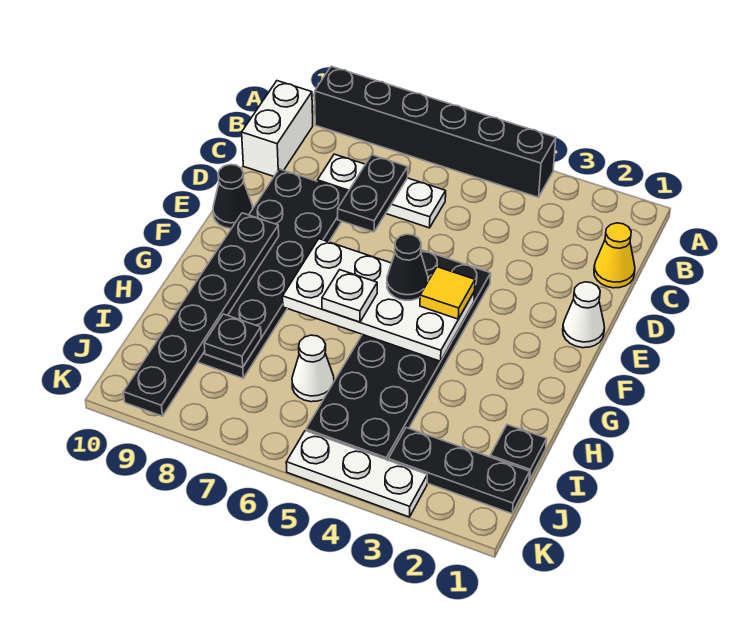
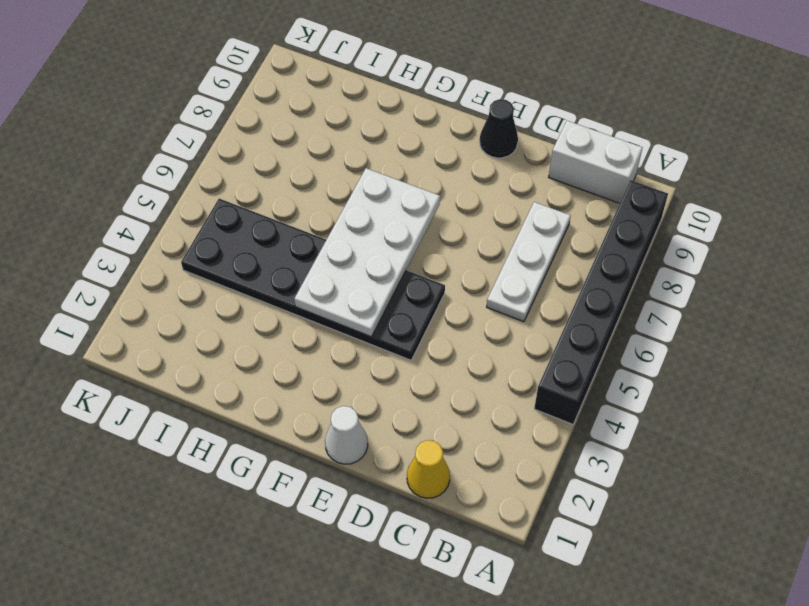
none -> black 2x6 plate [198,169,348,378]
none -> black 1x1 plate [490,425,547,480]
none -> white 1x1 cone [292,335,334,402]

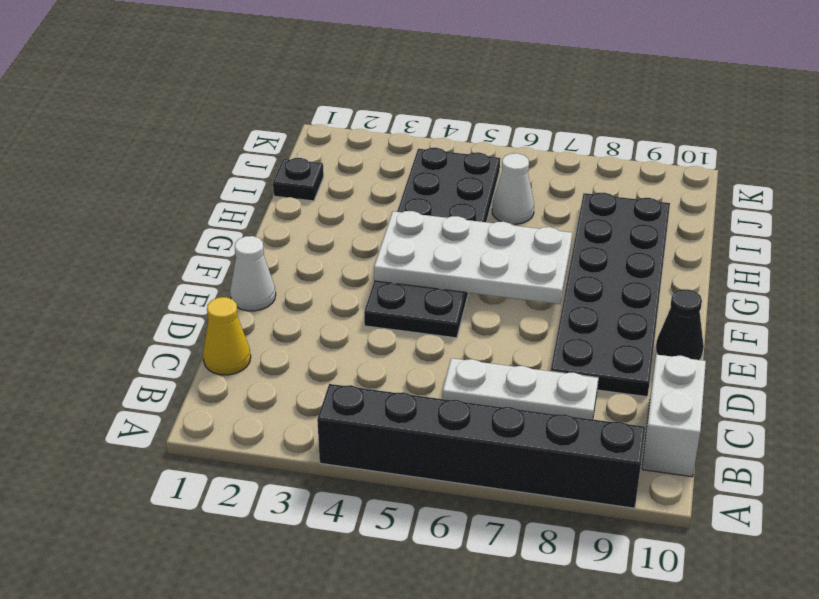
none -> black 1x3 plate [388,428,530,514]
none -> white 1x3 plate [286,431,427,517]
none -> black 1x2 plate [338,155,408,232]

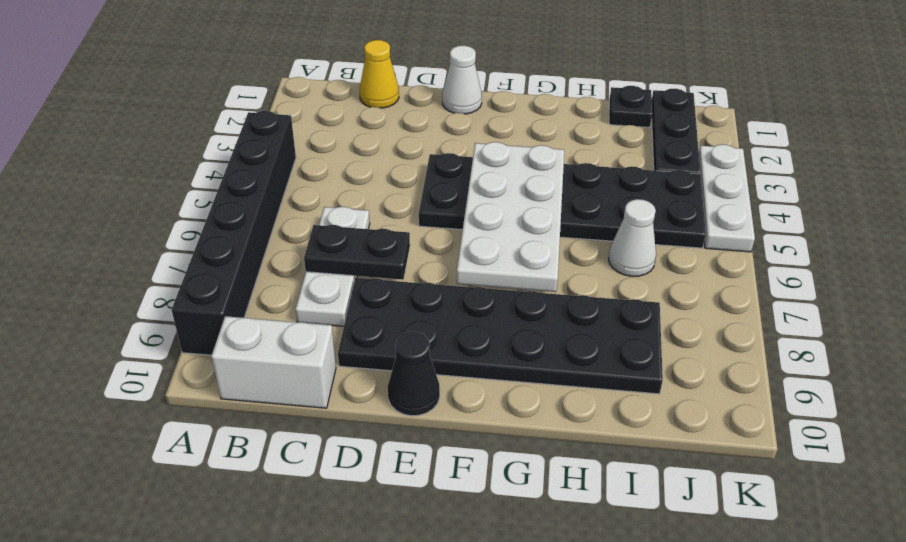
none -> black 1x6 plate [123,213,279,416]
none -> black 1x1 plate [204,314,261,367]
none -> yellow 1x1 tile [420,267,475,319]

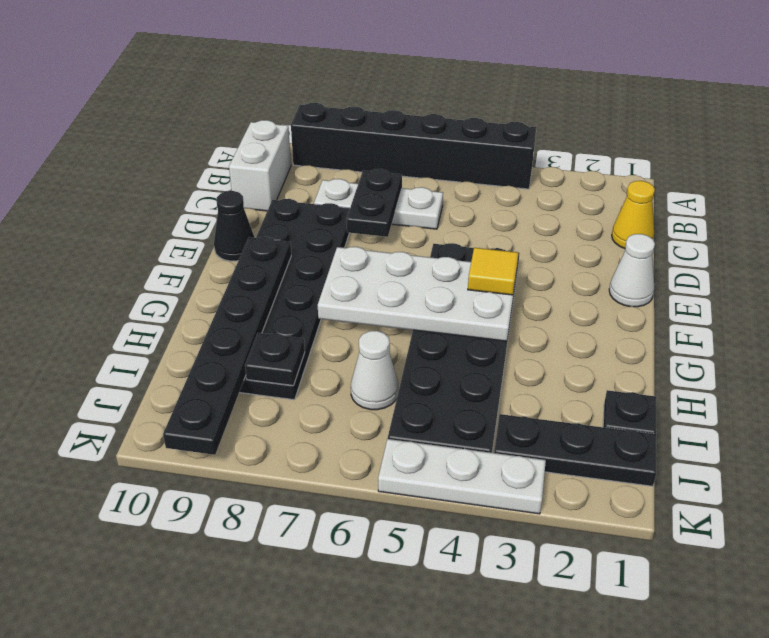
none -> black 1x1 cone [387,234,428,300]
none -> white 1x1 plate [322,270,377,322]

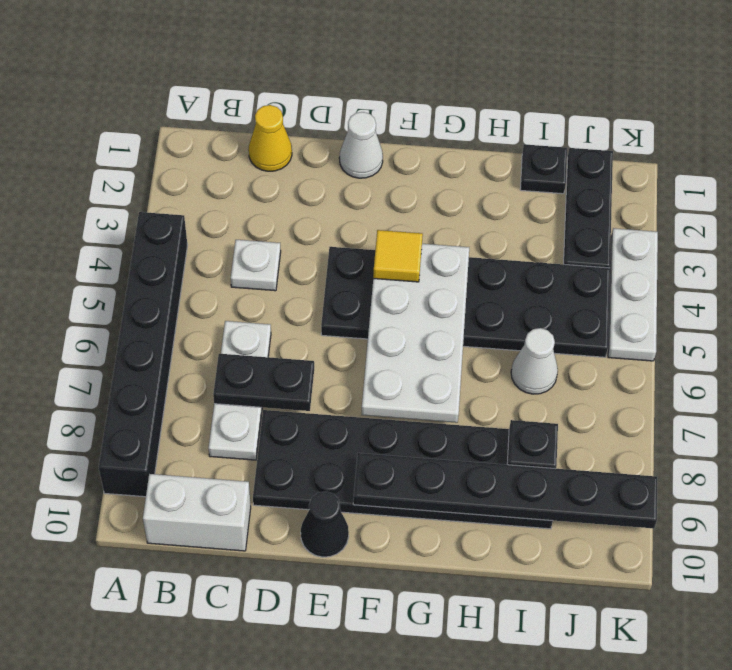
white 1x1 plate [231,240,281,291] -> white 1x1 plate moved to [322,270,377,322]
none -> black 1x1 cone [387,234,428,300]

